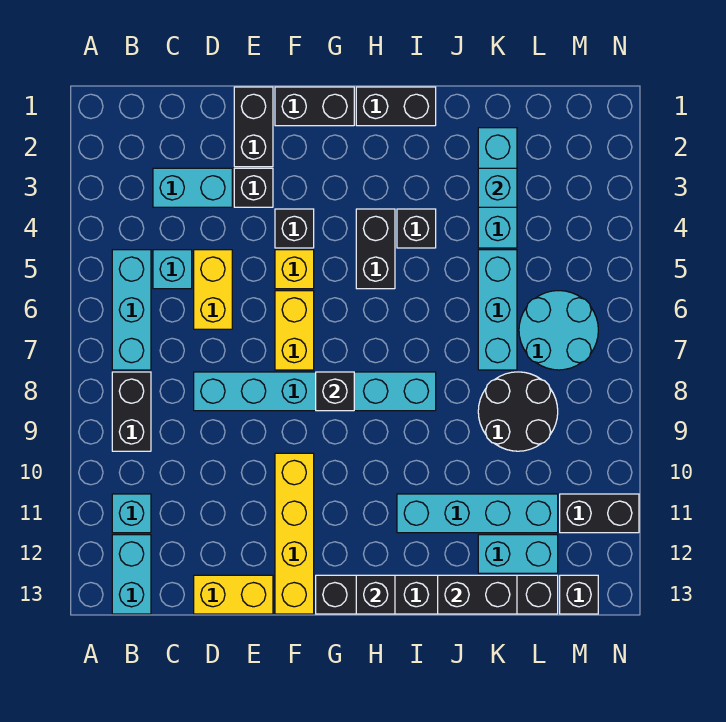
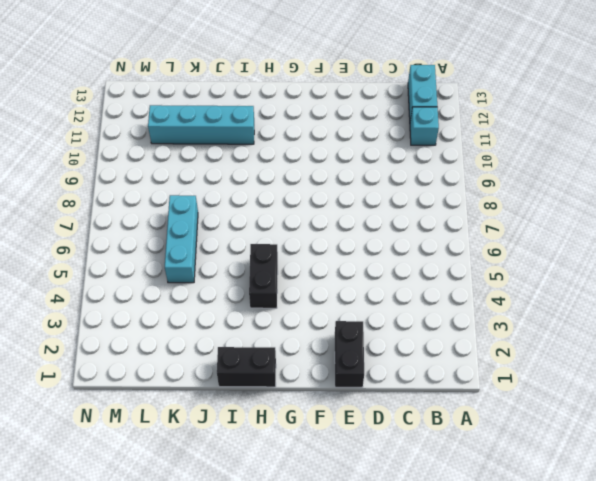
none -> cyan 1x3 brick [112,250,151,370]
none -> black 1x2 brick [112,372,151,451]
none -> cyan 1x2 brick [153,168,232,207]
none -> cyan 1x1 brick [153,250,192,289]

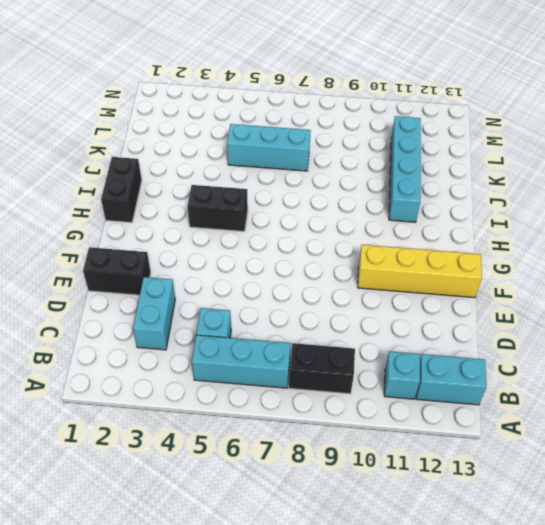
none -> yellow 1x2 brick [194,250,232,329]
none -> cyan 1x6 brick [194,372,436,411]
none -> yellow 1x2 brick [194,575,273,614]
none -> black 1x1 brick [234,168,273,207]

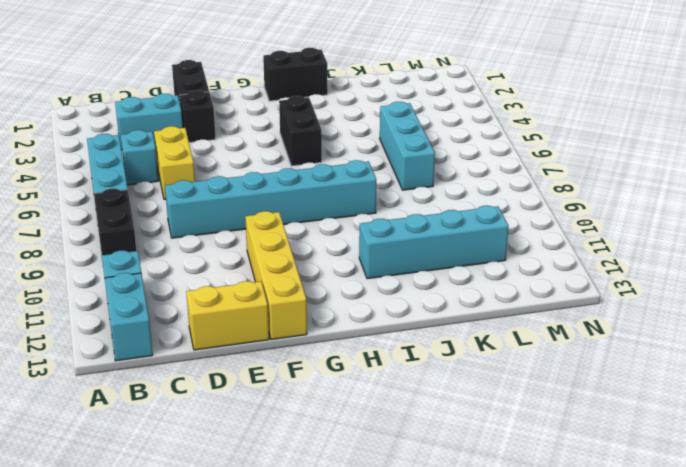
none -> black 1x2 brick [275,87,354,126]
none -> black 1x1 brick [275,209,314,248]
none -> yellow 1x1 brick [275,250,314,289]
none -> yellow 1x2 brick [275,291,314,370]

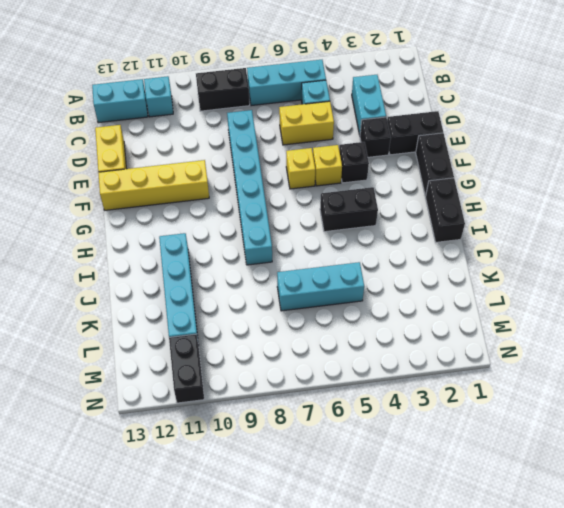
yellow 1x1 brick [286,148,315,189] -> yellow 1x2 brick [275,291,314,370]
none -> black 1x6 brick [316,575,558,614]
none -> black 1x1 brick [397,209,436,248]
none -> cyan 1x3 brick [478,128,517,248]
none -> black 2x2 round brick [478,372,558,451]

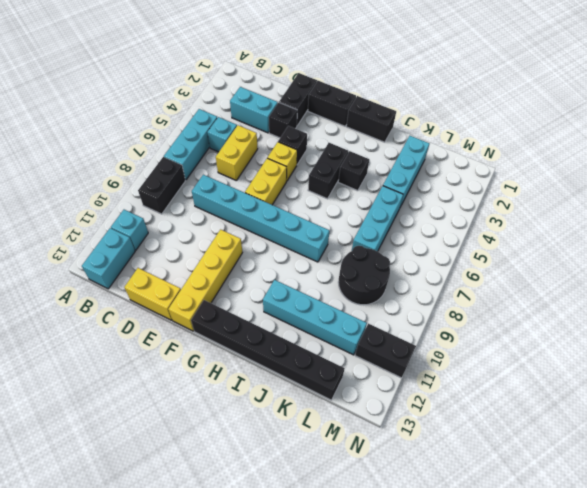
none -> cyan 1x2 brick [478,535,558,573]
none -> cyan 2x2 round brick [519,291,598,370]
none -> black 1x1 brick [560,575,598,614]
none -> black 1x1 brick [316,372,354,411]

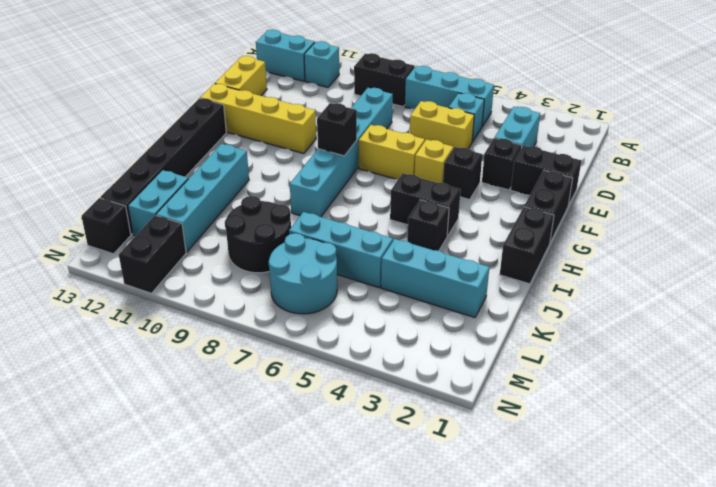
none -> black 1x1 brick [356,575,395,614]
none -> black 1x2 brick [438,575,517,614]
none -> cyan 1x1 brick [478,168,517,207]

